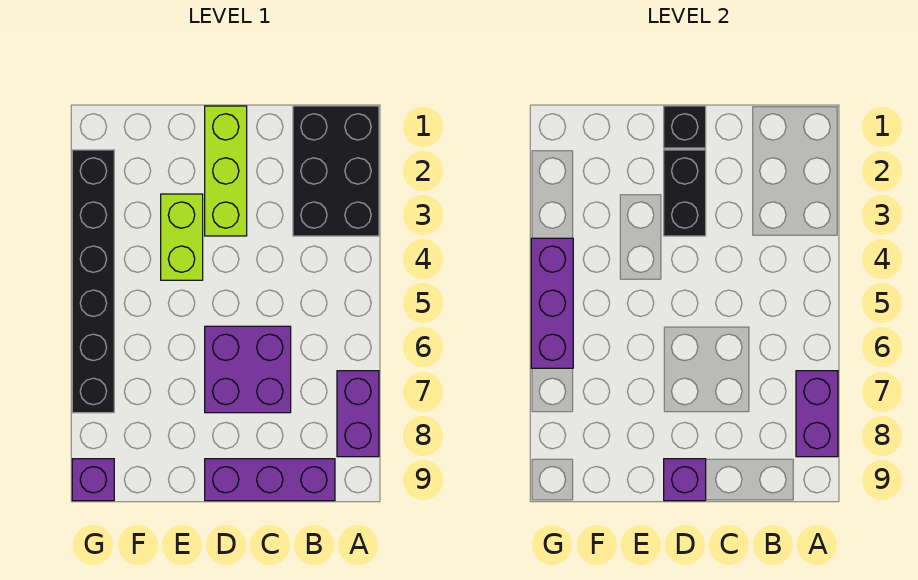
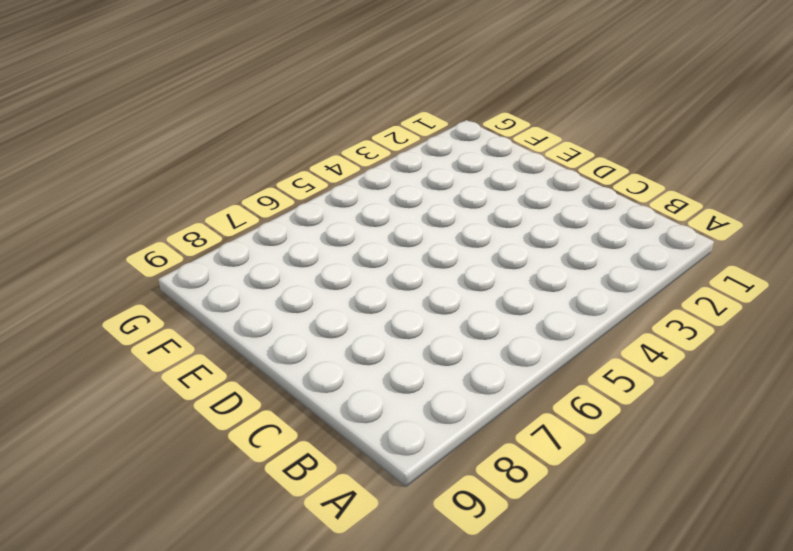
none -> black 2x3 brick [293,106,379,236]
none -> purple 1x2 brick [337,371,379,457]
none -> purple 1x3 brick [205,459,335,501]

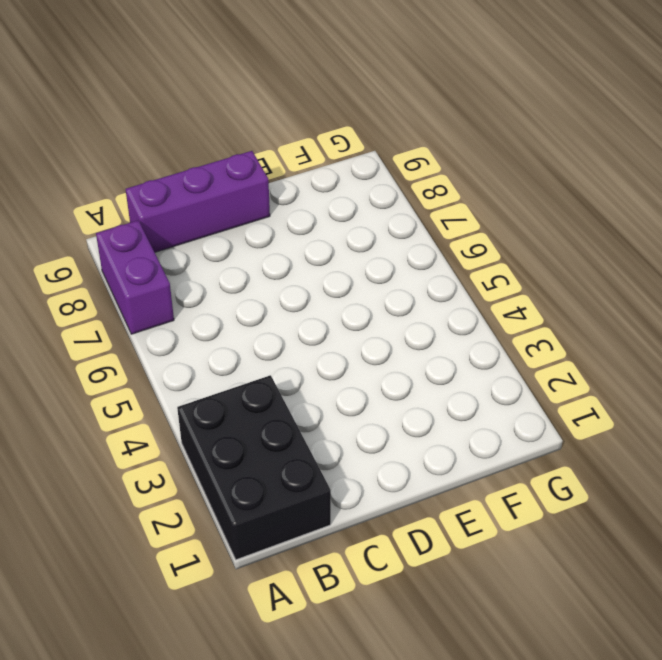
none -> purple 2x2 brick [205,326,291,413]
none -> lime 1x3 brick [205,106,247,236]
none -> lime 1x2 brick [161,194,203,280]

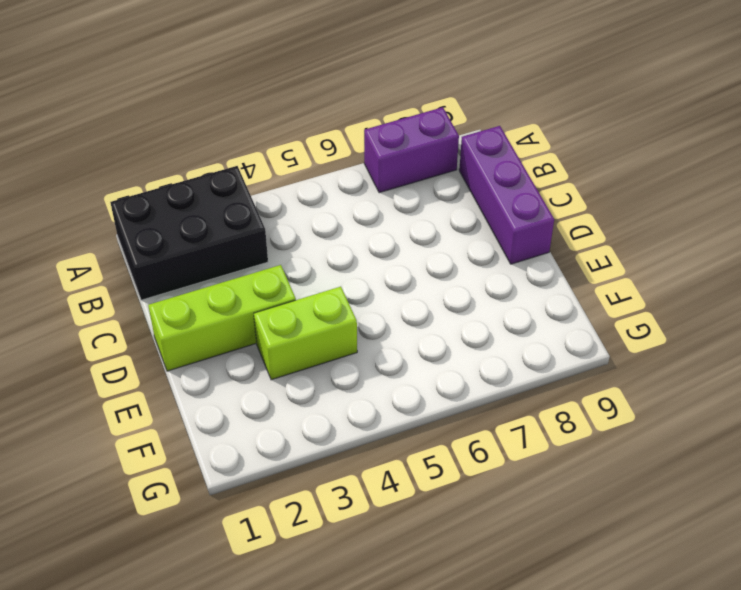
none -> purple 2x2 brick [205,326,291,413]
none -> black 1x6 brick [72,150,114,413]
none -> purple 1x1 brick [72,459,114,501]

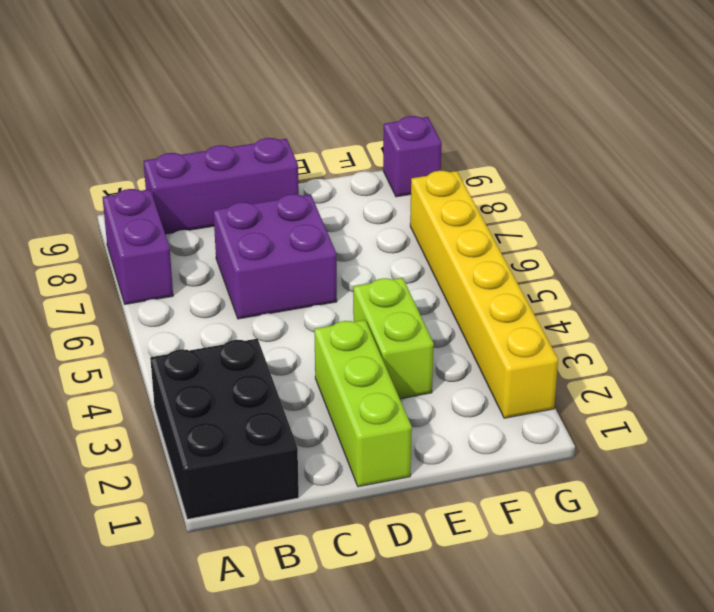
yellow 1x6 brick [410,171,558,418] -> black 1x6 brick [72,150,114,413]
none -> purple 1x2 brick [796,371,838,457]
none -> black 1x1 brick [664,106,706,148]
none -> black 1x2 brick [664,150,706,236]

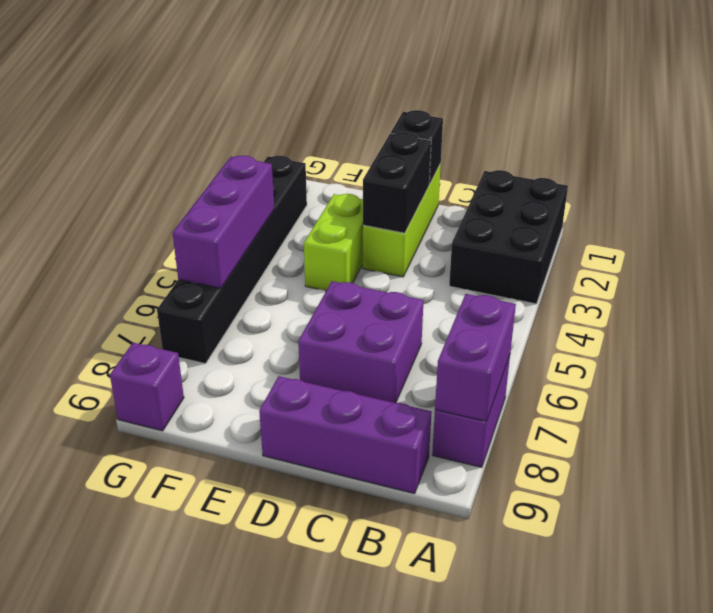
none -> purple 1x1 brick [664,459,706,501]

